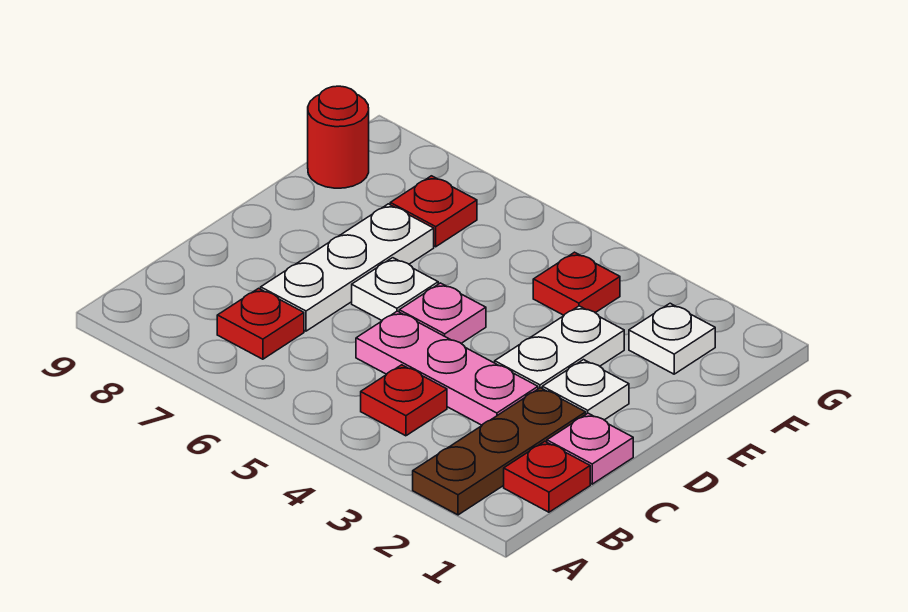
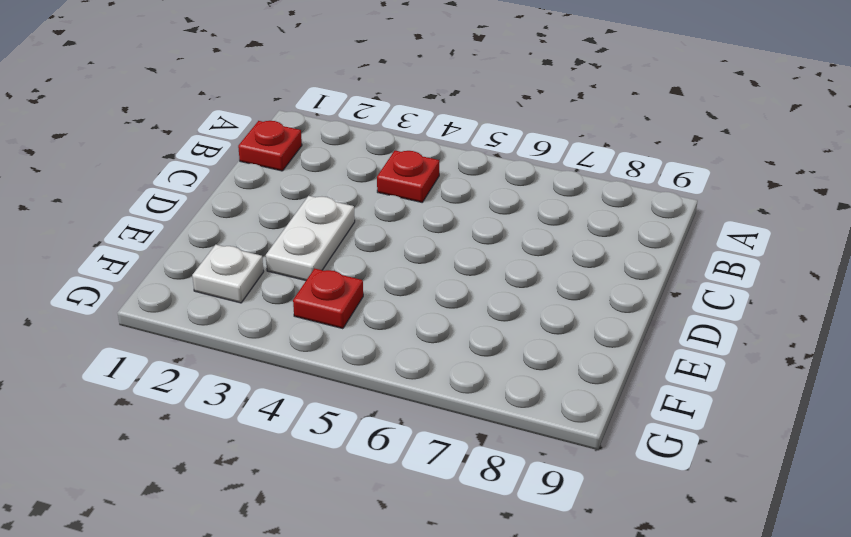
none -> brown 1x3 plate [413,388,586,515]
none -> red 1x1 plate [217,288,304,359]
none -> pink 1x1 plate [547,413,633,484]

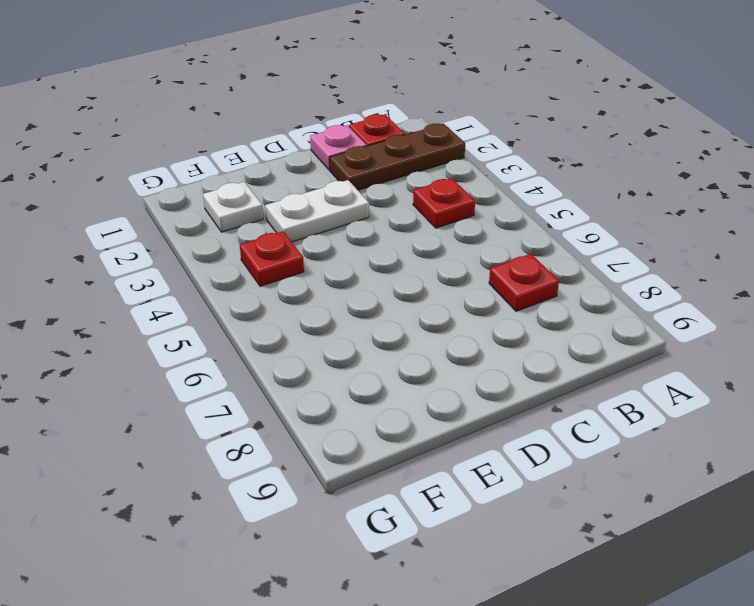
none -> pink 1x3 plate [356,311,538,425]
none -> white 1x3 plate [261,204,434,331]
none -> white 1x1 plate [542,360,629,420]

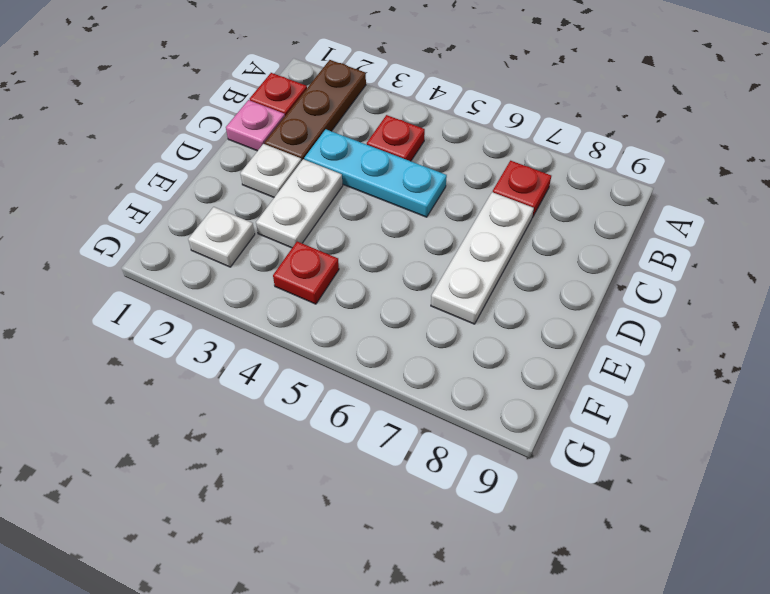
cyan 1x3 plate [304,129,447,217] -> pink 1x3 plate [356,311,538,425]
none -> pink 1x1 plate [399,283,486,343]
none -> white 1x1 plate [352,258,438,320]
none -> red 1x1 plate [390,176,477,247]

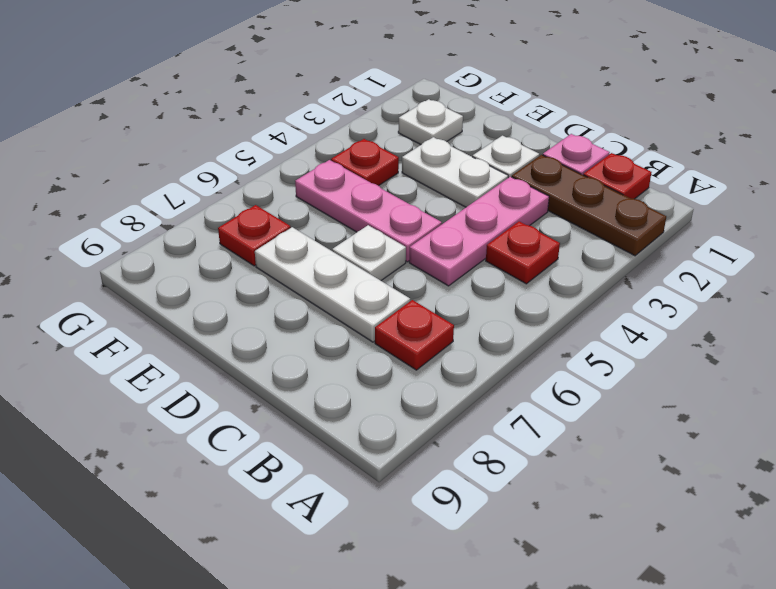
pink 1x3 plate [295,160,442,262] -> pink 1x1 plate [399,283,486,343]
none -> red 1x1 round brick [308,86,369,188]

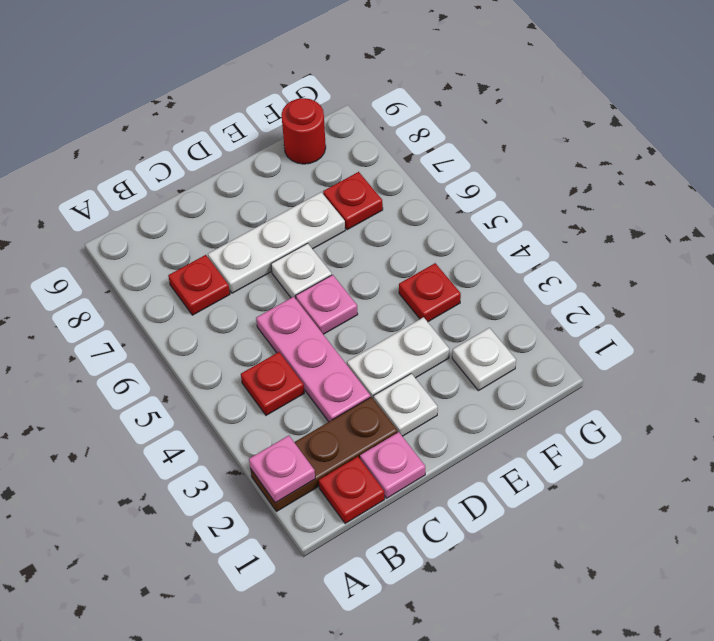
pink 1x1 plate [249,436,315,503] -> none

